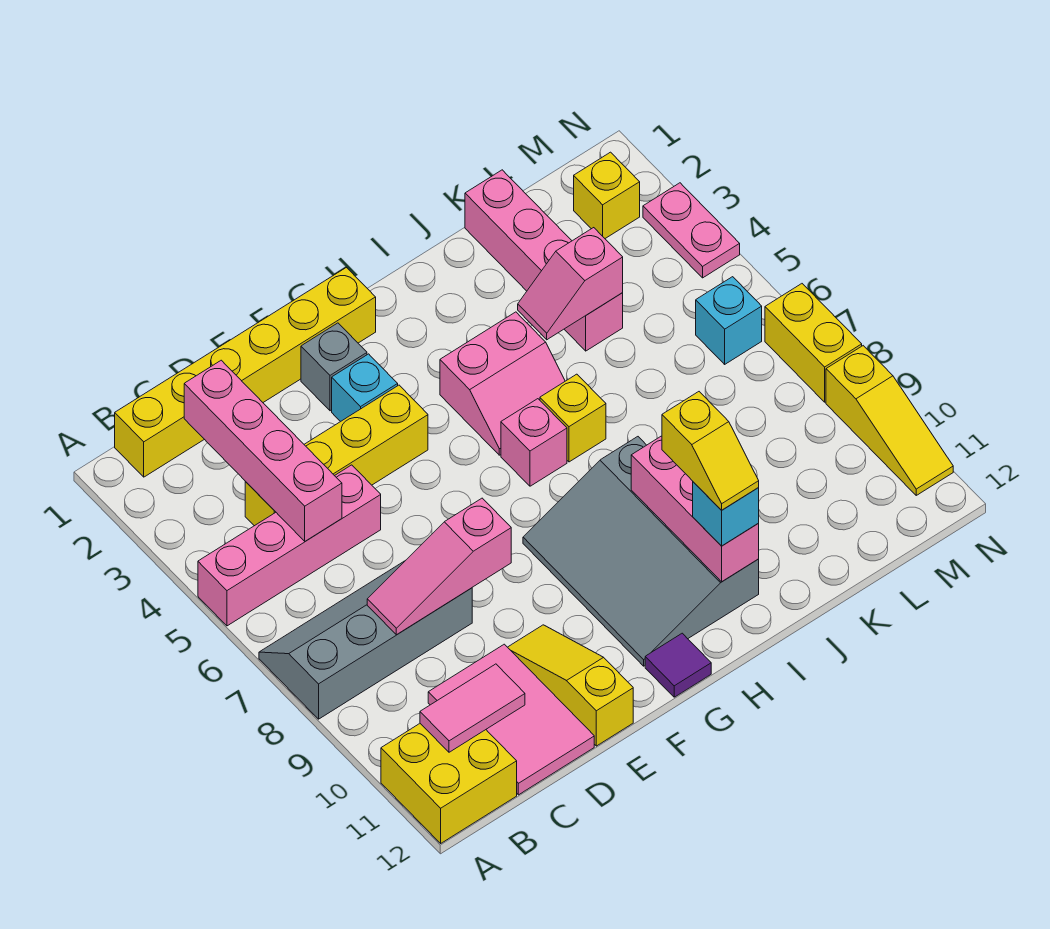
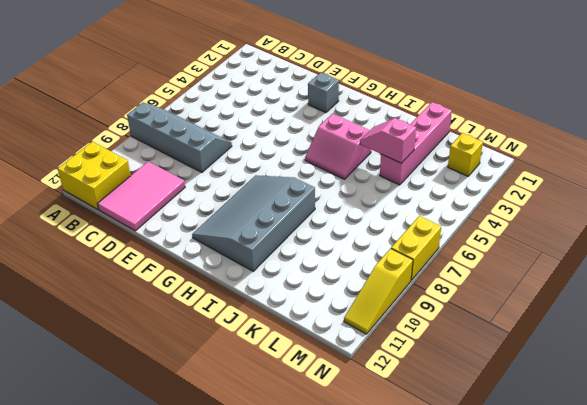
none -> pink 1x4 brick [198,465,381,626]
none -> yellow 1x6 brick [115,268,376,477]
none -> yellow 1x4 brick [245,385,428,526]

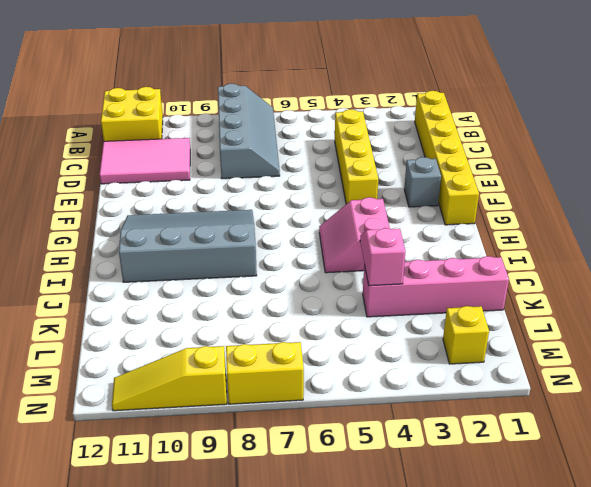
none -> pink 1x4 brick [198,465,381,626]
none -> yellow 1x3 slope [508,625,633,746]
none -> cyan 1x1 brick [332,354,398,422]

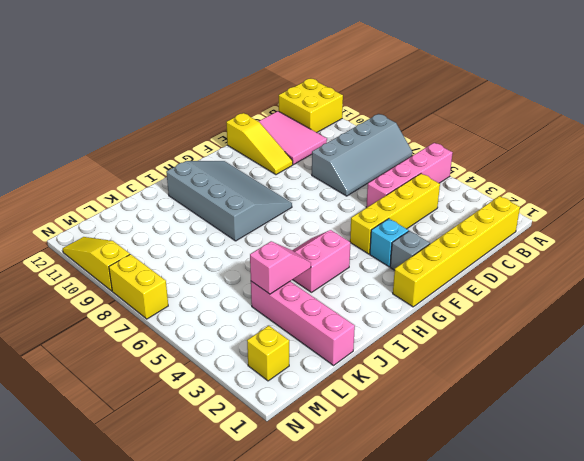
none -> purple 1x1 tile [645,633,711,697]
none -> pink 1x1 brick [501,399,567,486]
none -> yellow 1x1 brick [540,374,606,462]

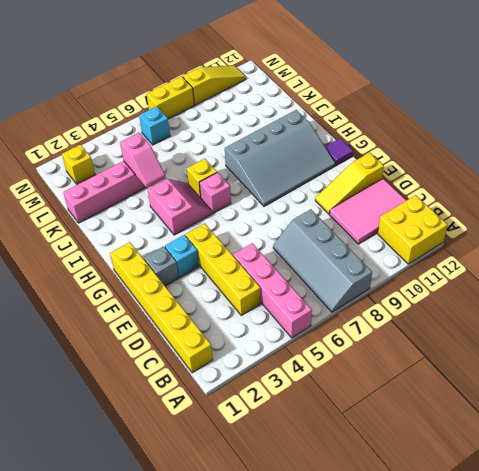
none -> pink 1x2 plate [643,183,740,278]
none -> pink 1x2 tile [420,664,525,752]
none -> pink 1x4 brick [184,360,342,541]

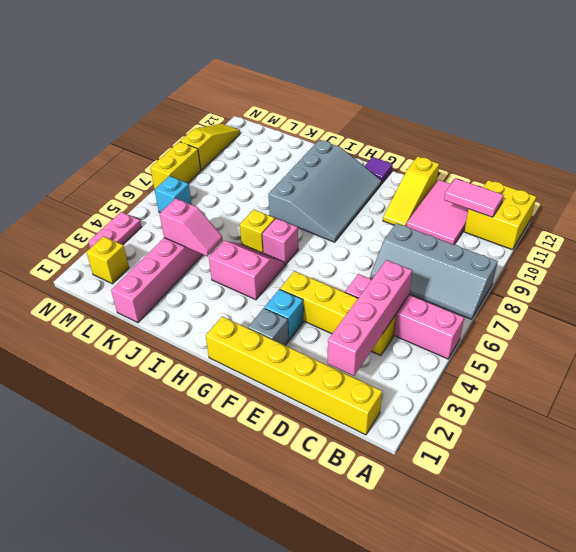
none -> pink 1x3 slope [367,498,511,635]
none -> pink 1x3 brick [631,436,759,582]
none -> cyan 1x1 brick [693,482,759,546]

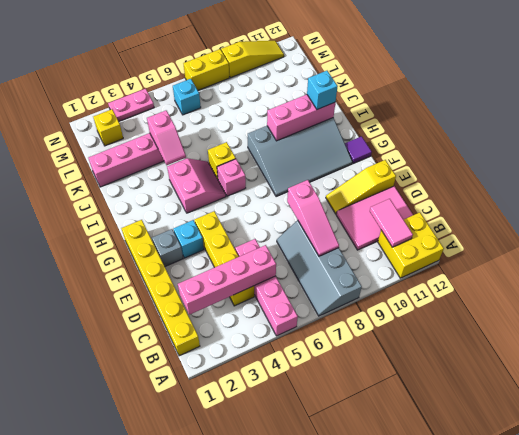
none -> yellow 1x2 slope [662,392,759,510]

